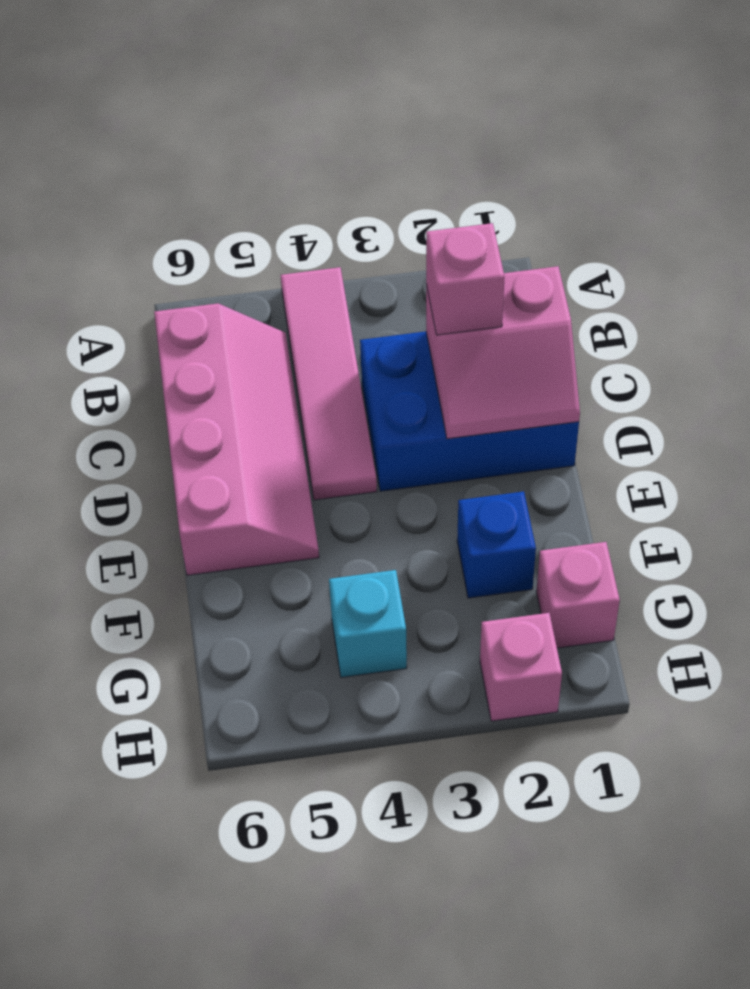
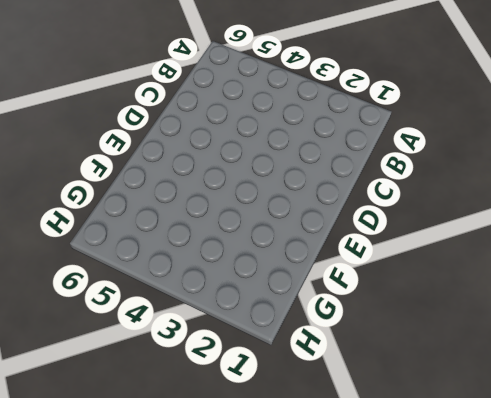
none -> pink 1x4 tile [281,267,377,500]
none -> pink 2x4 slope [154,303,319,575]

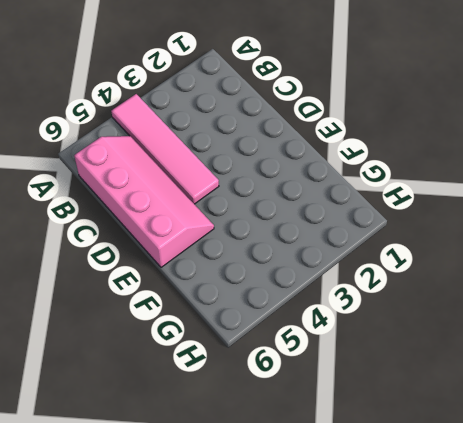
none -> blue 2x3 brick [360,331,579,491]
none -> blue 1x1 brick [457,491,536,598]

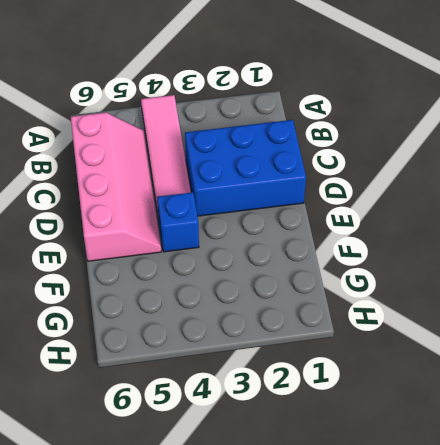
blue 1x1 brick [157,192,199,252] -> blue 1x1 brick moved to [457,491,536,598]
none -> pink 1x1 brick [536,542,620,648]
none -> cyan 1x1 brick [329,570,407,677]

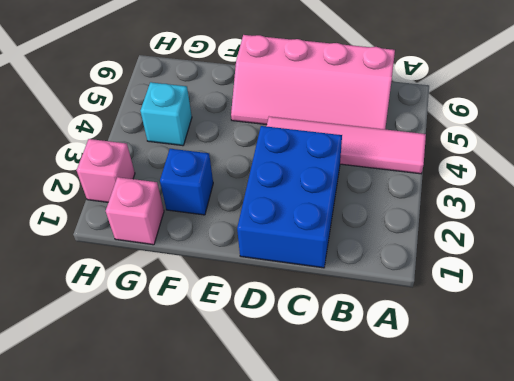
none -> pink 2x2 slope [426,266,580,439]
none -> pink 1x1 brick [426,223,505,335]

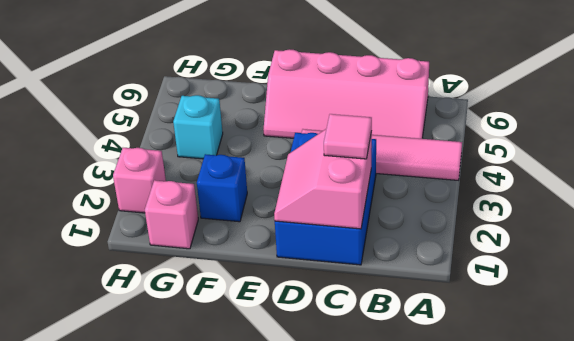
pink 1x1 tile [324,114,372,159] -> pink 1x1 brick [426,223,505,335]

